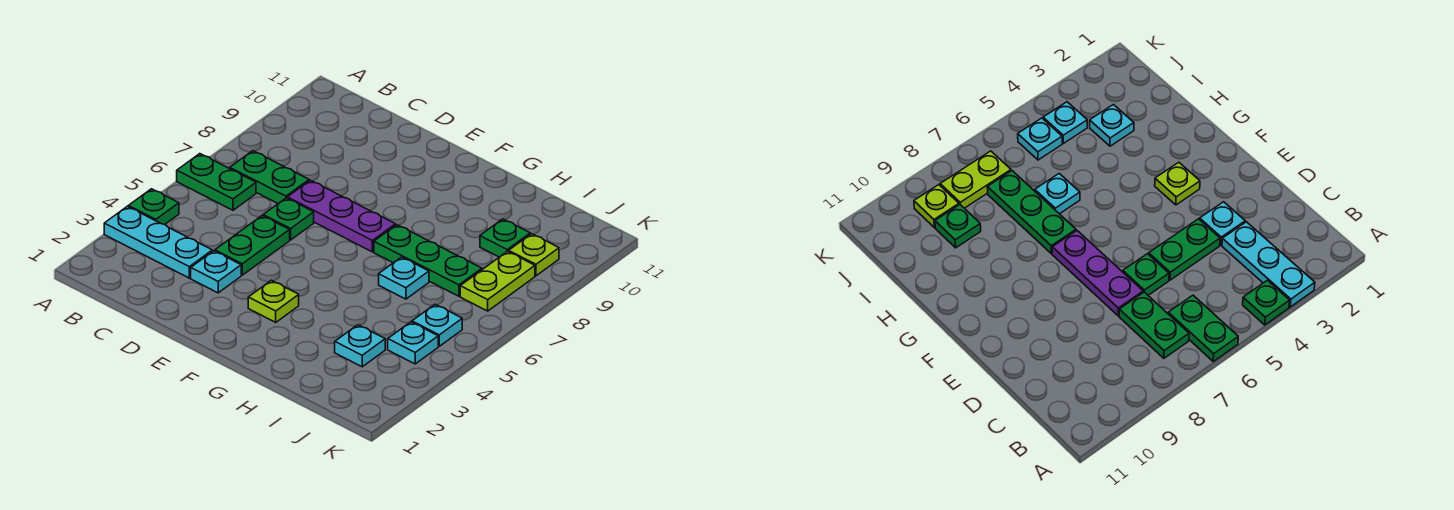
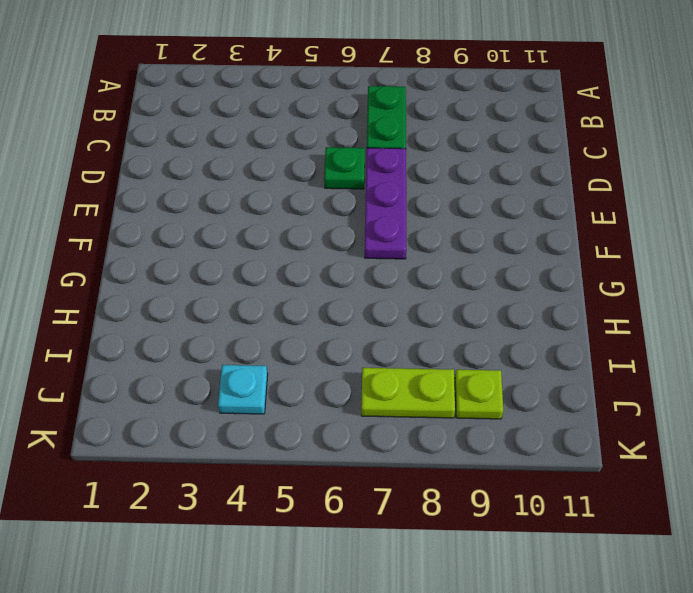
none -> cyan 1x3 plate [104,206,212,278]
none -> green 1x1 plate [128,189,179,225]
none -> green 1x2 plate [177,154,256,210]

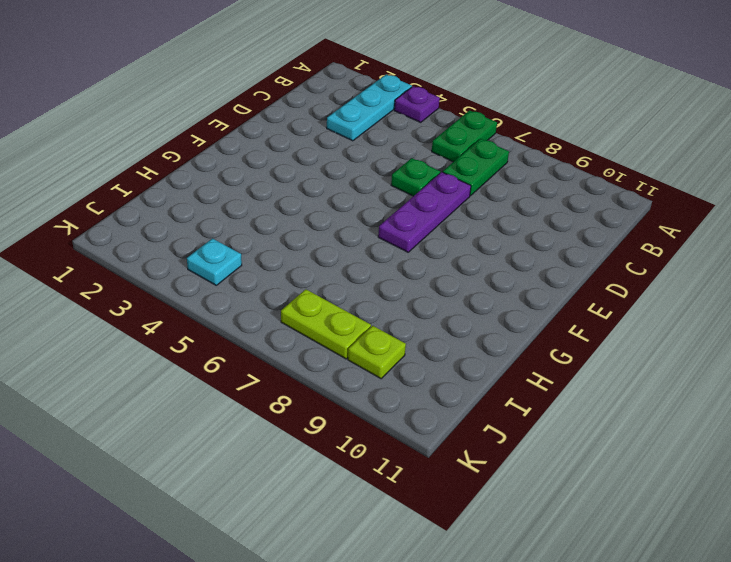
purple 1x1 plate [394,86,440,123] -> green 1x1 plate [128,189,179,225]
none -> cyan 1x1 plate [191,251,241,293]
none -> green 1x2 plate [215,216,290,275]
none -> lime 1x1 plate [248,280,299,322]

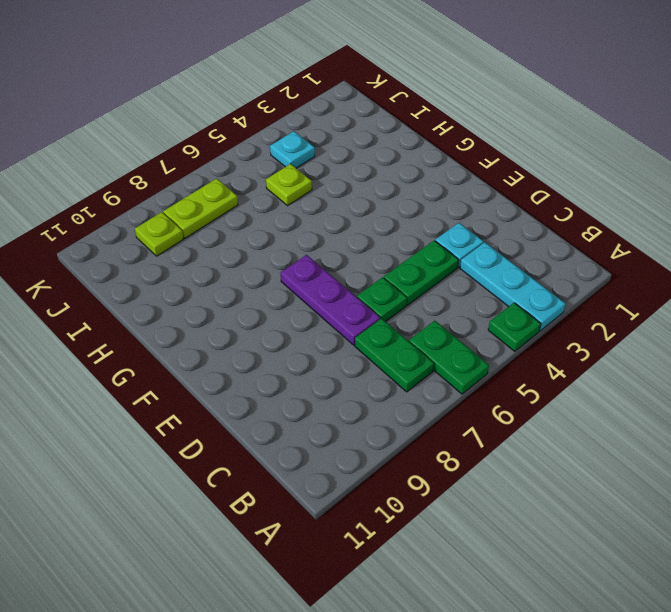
lime 1x1 plate [266,164,312,206] -> lime 1x1 plate moved to [248,280,299,322]
none -> green 1x3 plate [374,225,482,296]
none -> cyan 1x1 plate [379,257,429,299]
none -> cyan 1x1 plate [335,325,385,367]

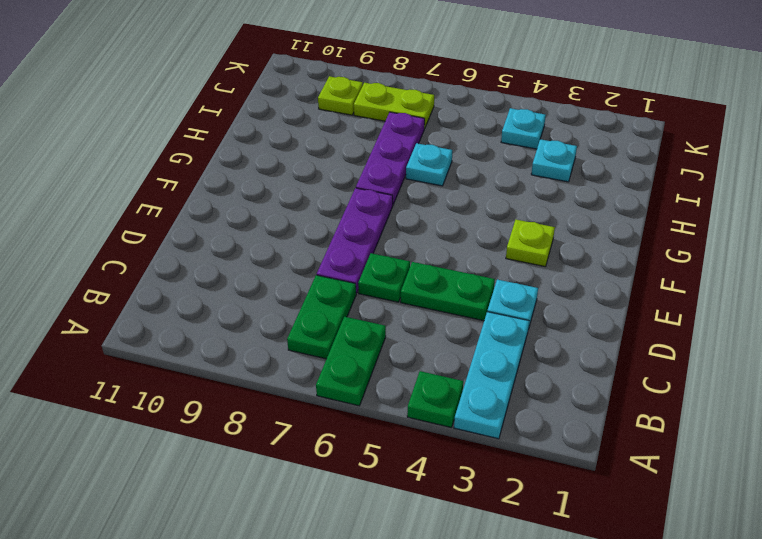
purple 1x3 plate [356,112,425,204] -> green 1x3 plate [374,225,482,296]
none -> green 1x1 plate [480,219,530,257]
none -> cyan 1x1 plate [412,304,462,346]

